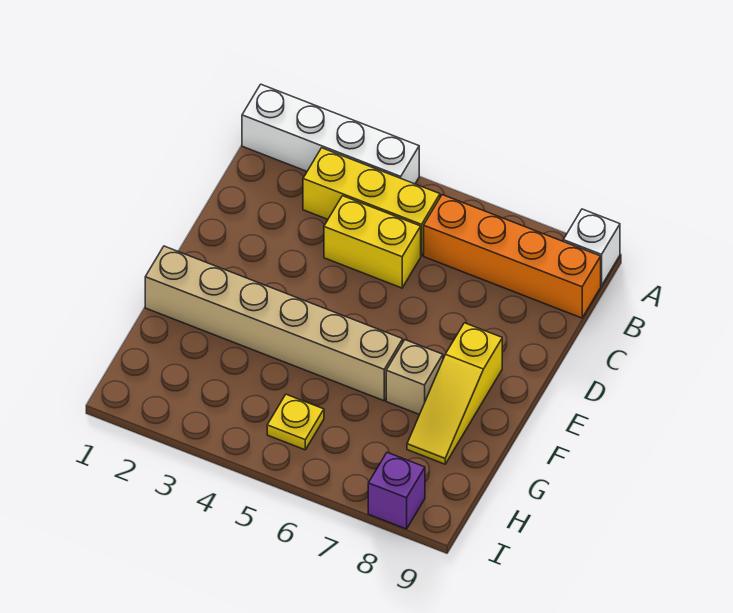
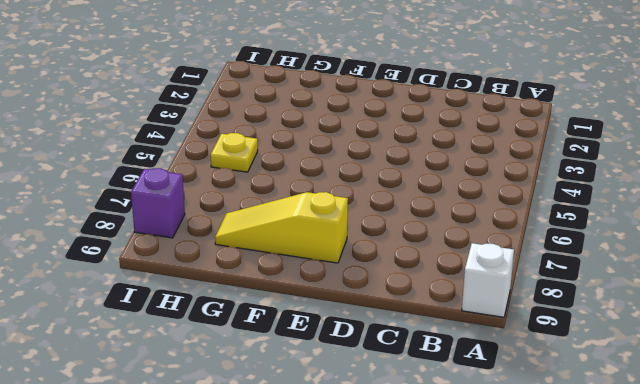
none -> white 1x4 brick [242,84,419,184]
none -> yellow 1x3 brick [303,148,440,256]

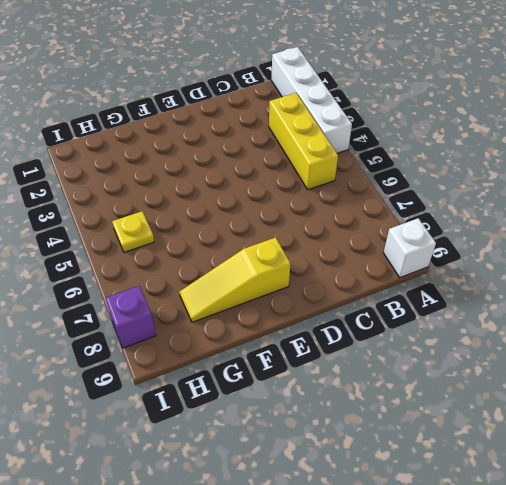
none -> orange 1x4 brick [424,195,601,318]
none -> yellow 1x2 brick [324,196,421,288]

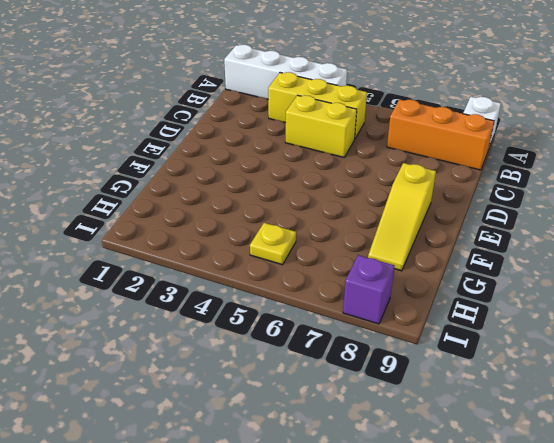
orange 1x3 brick [387,99,494,170] -> orange 1x4 brick [424,195,601,318]
none -> tan 1x6 brick [145,246,403,401]
none -> tan 1x1 brick [386,340,443,414]

